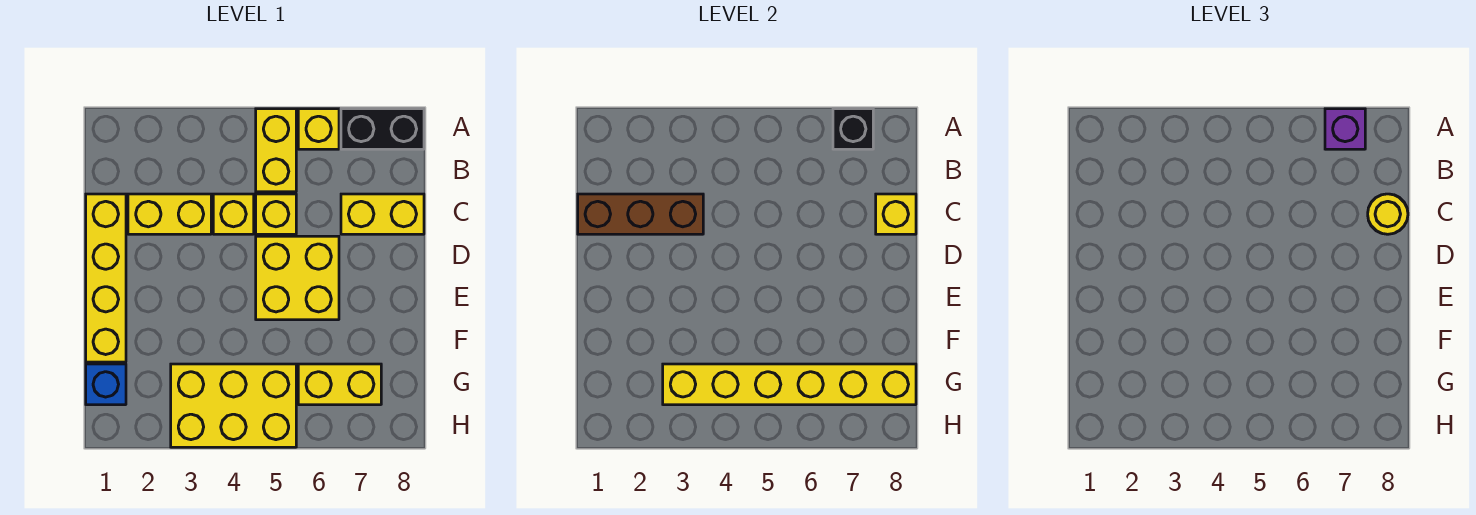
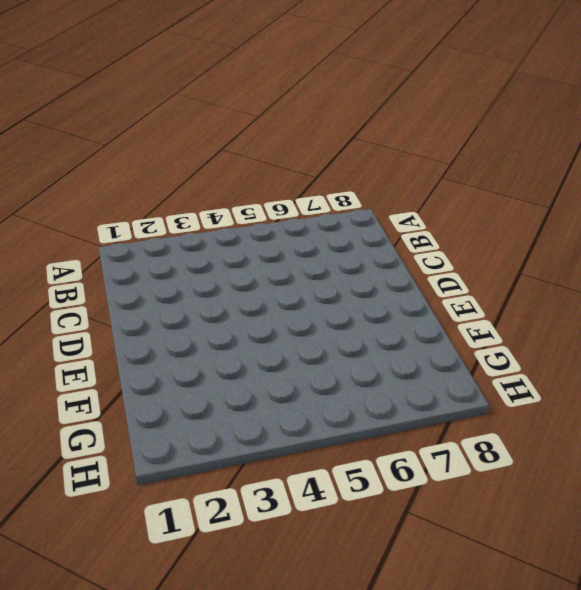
none -> yellow 1x2 brick [256,109,296,192]
none -> yellow 1x1 brick [298,109,339,149]
none -> black 1x2 brick [341,109,424,149]

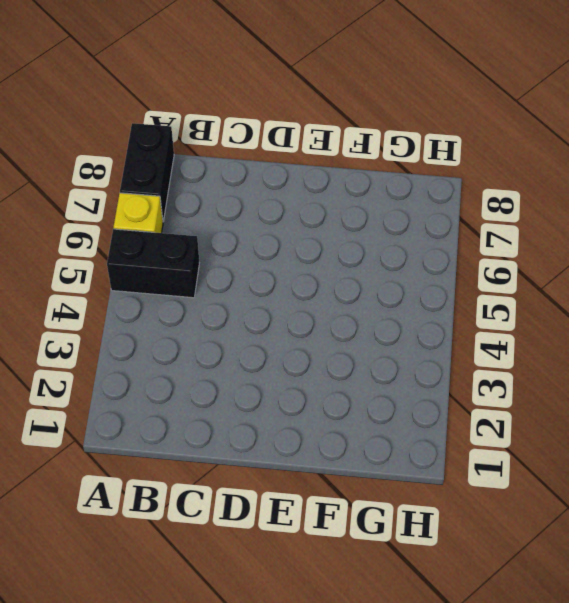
black 1x2 brick [107,229,199,298] -> yellow 1x2 brick [256,109,296,192]
none -> yellow 1x4 brick [86,194,126,362]
none -> yellow 1x2 brick [128,194,211,234]
none -> yellow 1x1 brick [213,194,254,234]

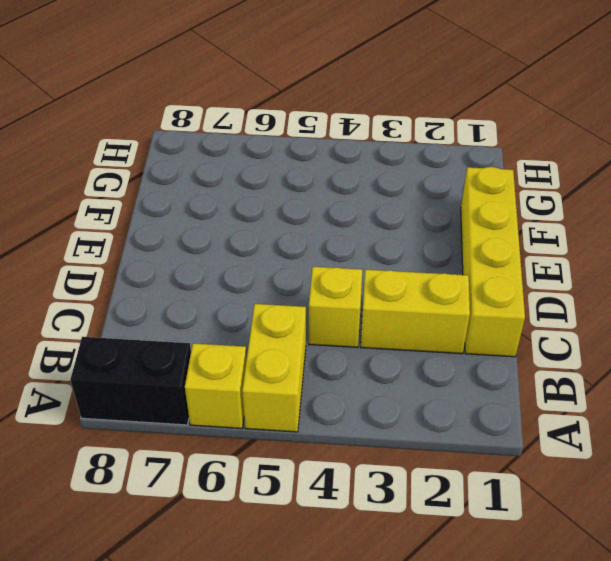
none -> yellow 1x1 brick [256,194,296,234]
none -> yellow 1x2 brick [341,194,424,234]
none -> yellow 2x2 brick [256,236,339,320]

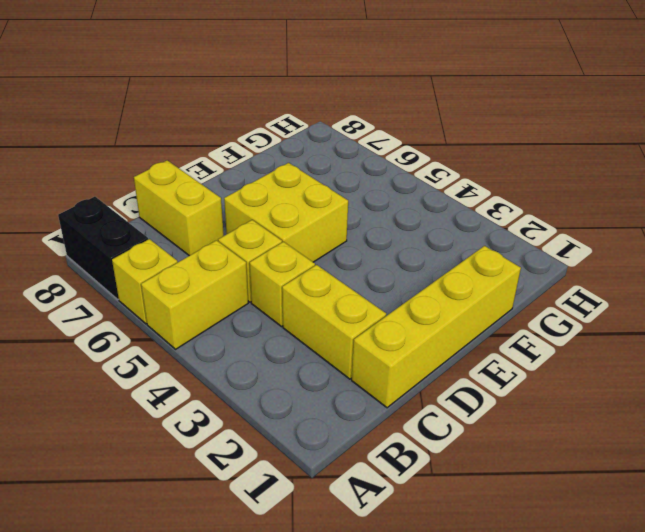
none -> blue 1x1 brick [86,364,126,405]
none -> yellow 2x3 brick [171,364,296,447]
none -> yellow 1x2 brick [298,364,381,405]

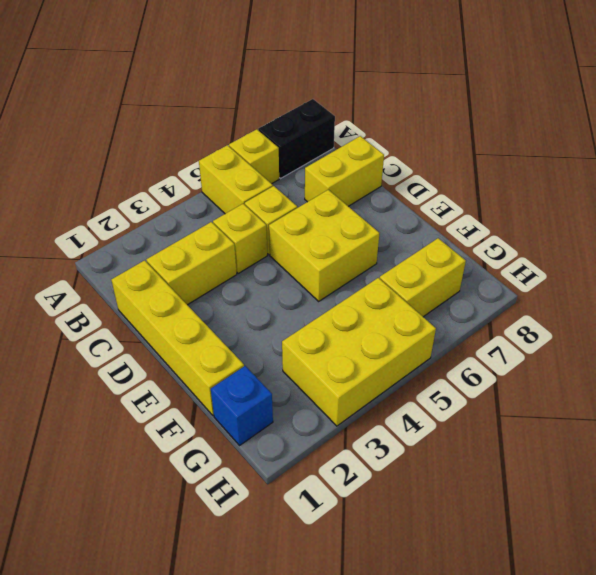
none -> black 1x1 brick [833,109,873,149]
none -> brown 1x3 brick [578,194,703,234]
none -> yellow 1x1 brick [876,194,916,234]

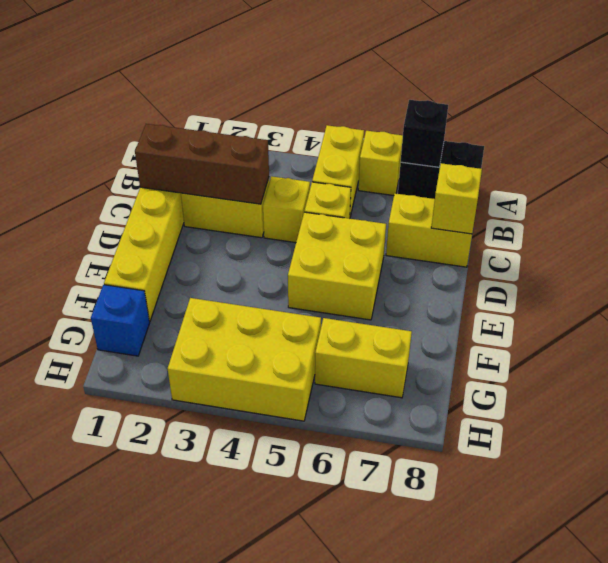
none -> yellow 1x6 brick [663,364,916,405]
none -> purple 1x1 brick [1325,109,1365,149]
none -> yellow 1x1 round brick [1368,194,1408,234]

